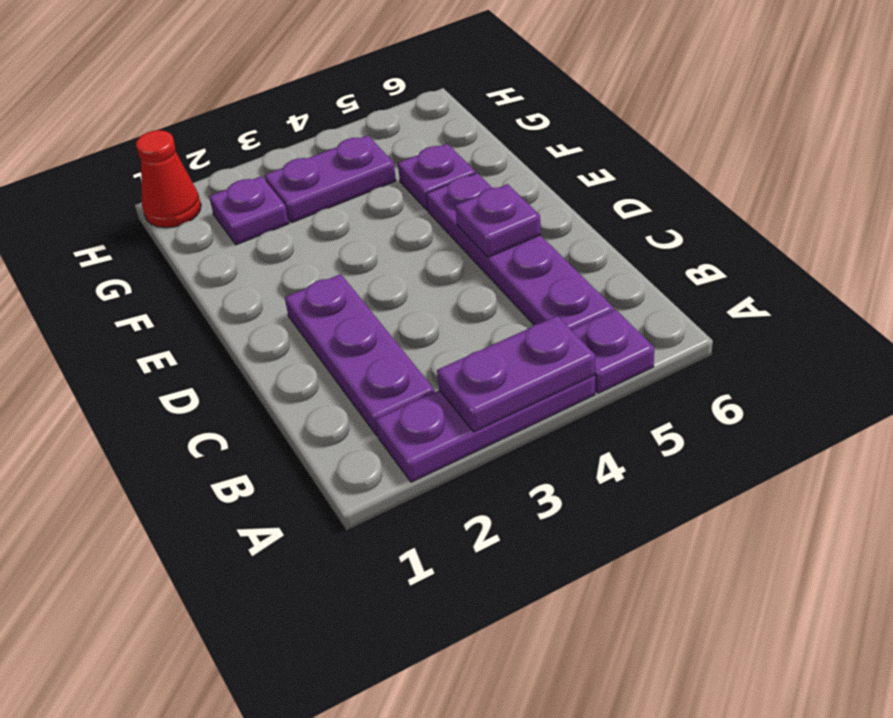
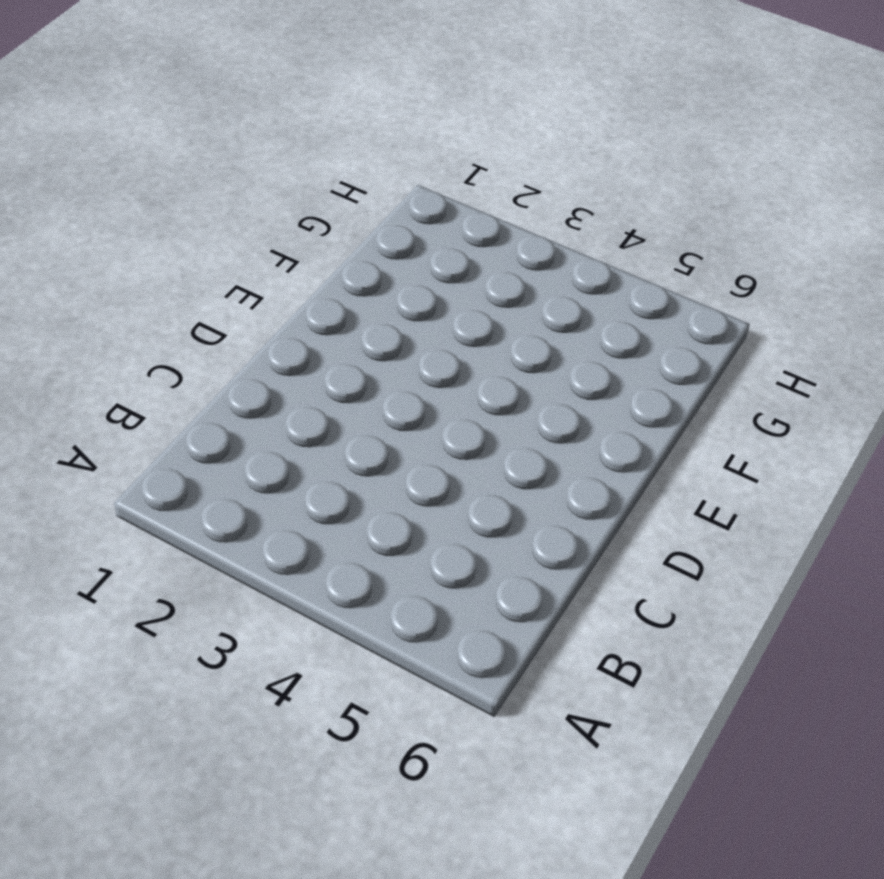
none -> purple 1x3 plate [376,375,595,482]
none -> purple 1x1 plate [572,310,654,393]

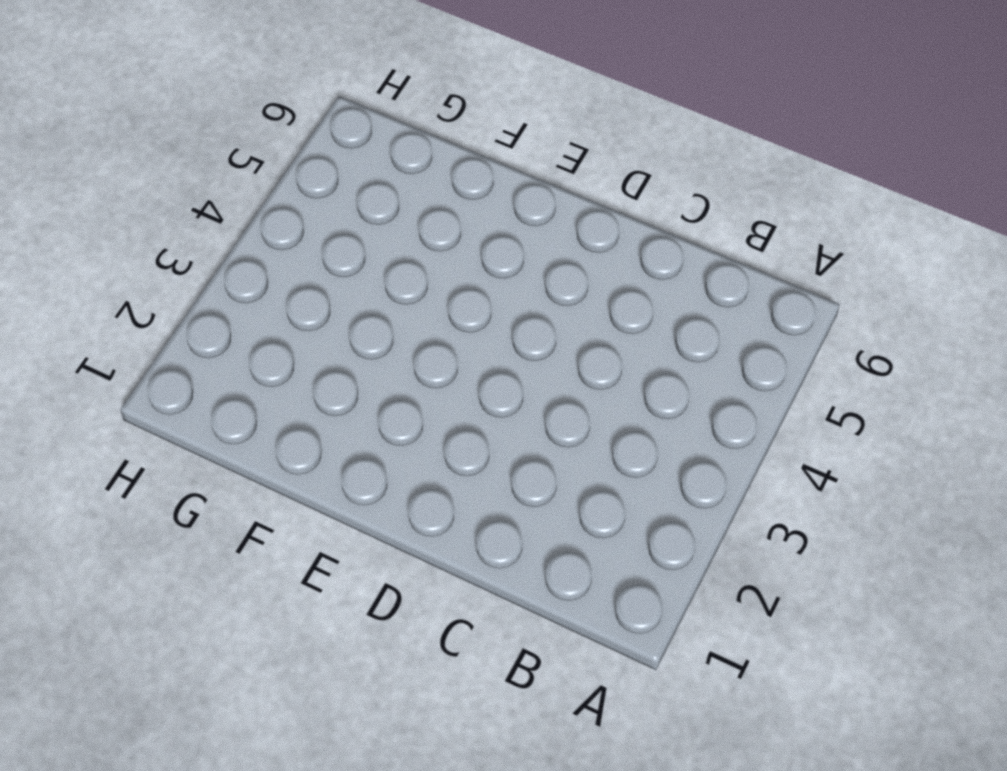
none -> purple 1x3 plate [376,375,595,482]
none -> purple 1x1 plate [572,310,654,393]

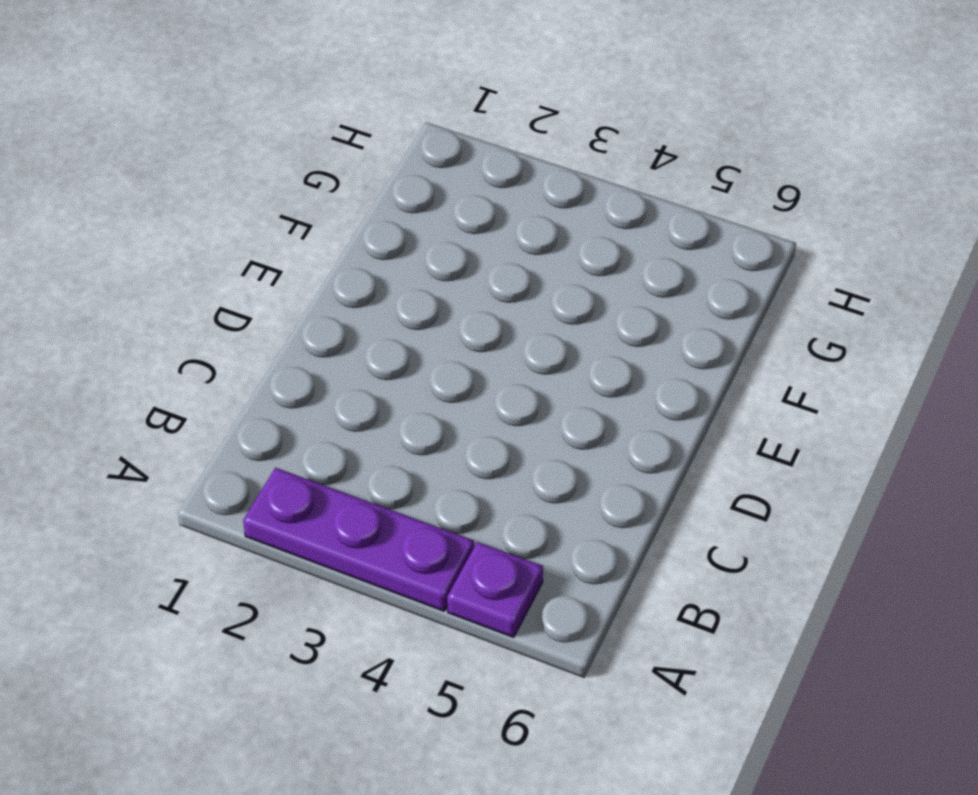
none -> purple 1x3 plate [285,274,435,436]
none -> purple 1x4 plate [427,173,614,330]

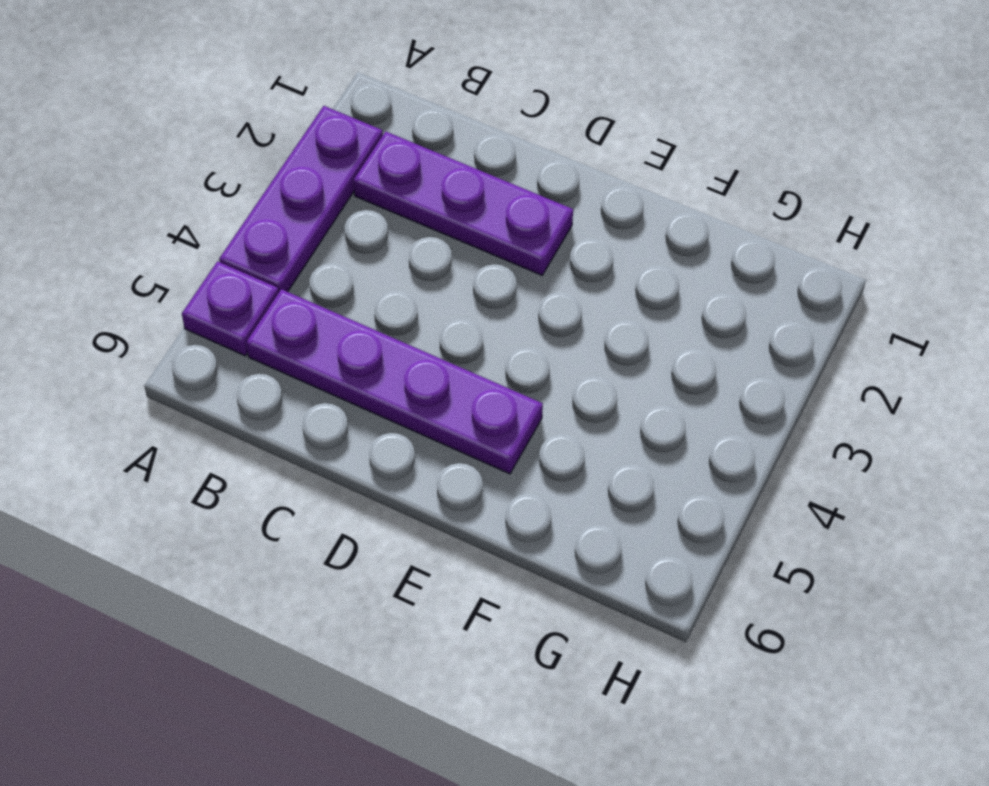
none -> purple 1x1 plate [398,144,476,211]
none -> purple 1x1 plate [209,176,289,245]

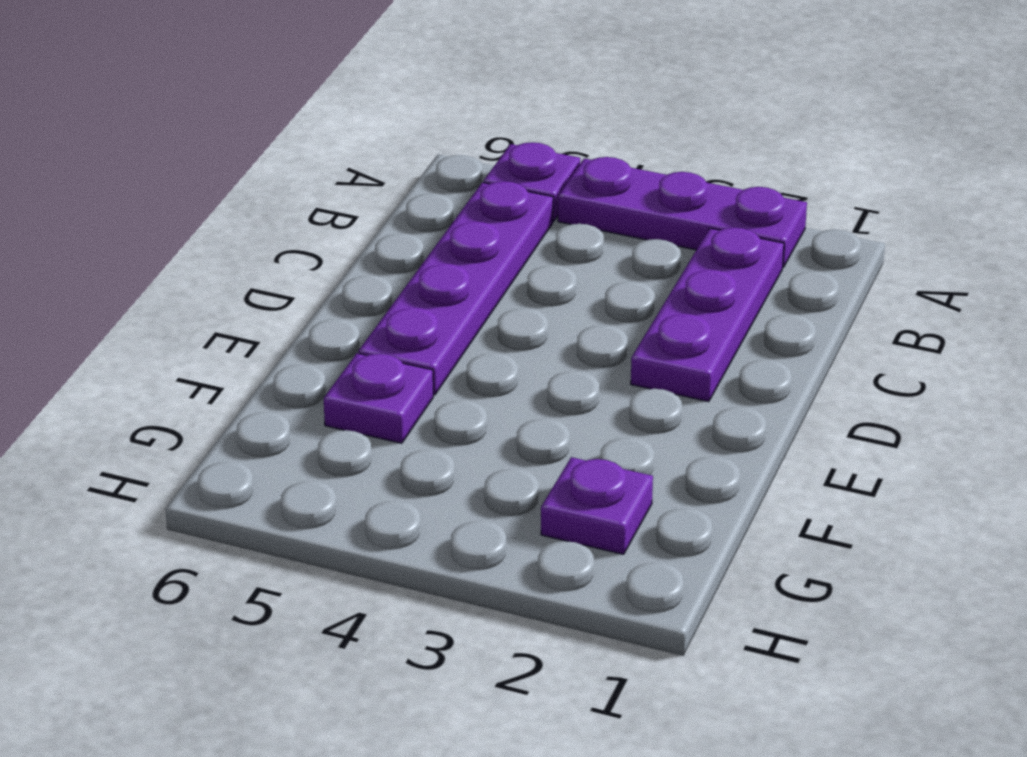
none -> purple 1x2 plate [264,135,396,223]
none -> red 1x1 cone [136,130,201,228]

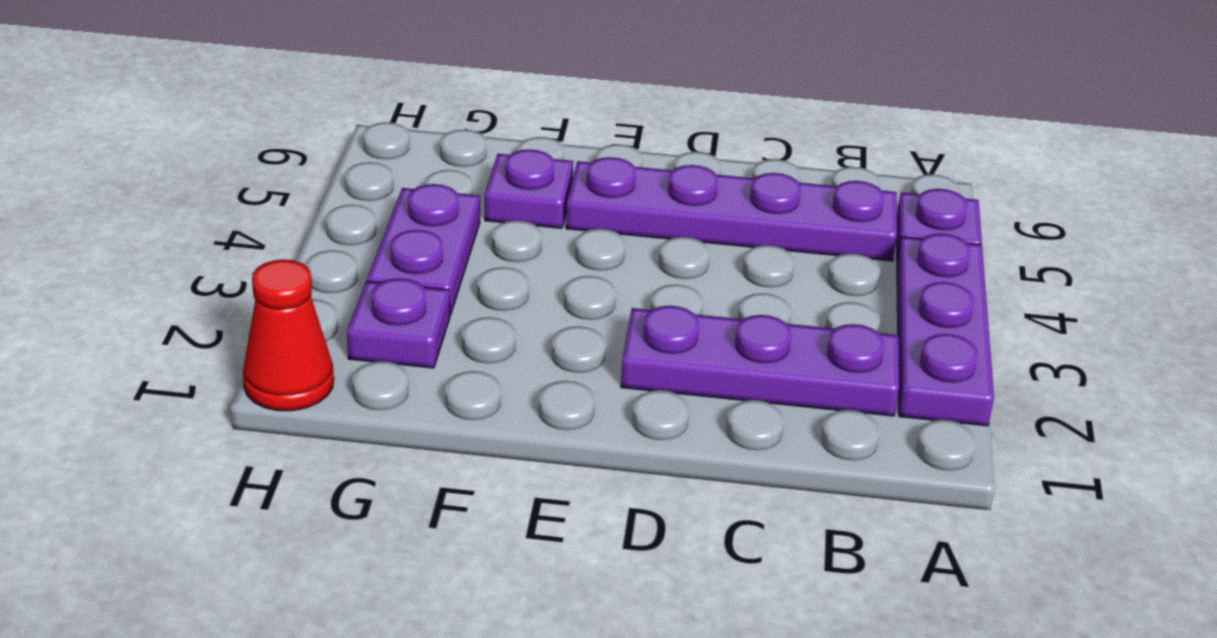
none -> purple 1x2 plate [437,316,595,432]
none -> purple 1x1 plate [455,184,541,257]

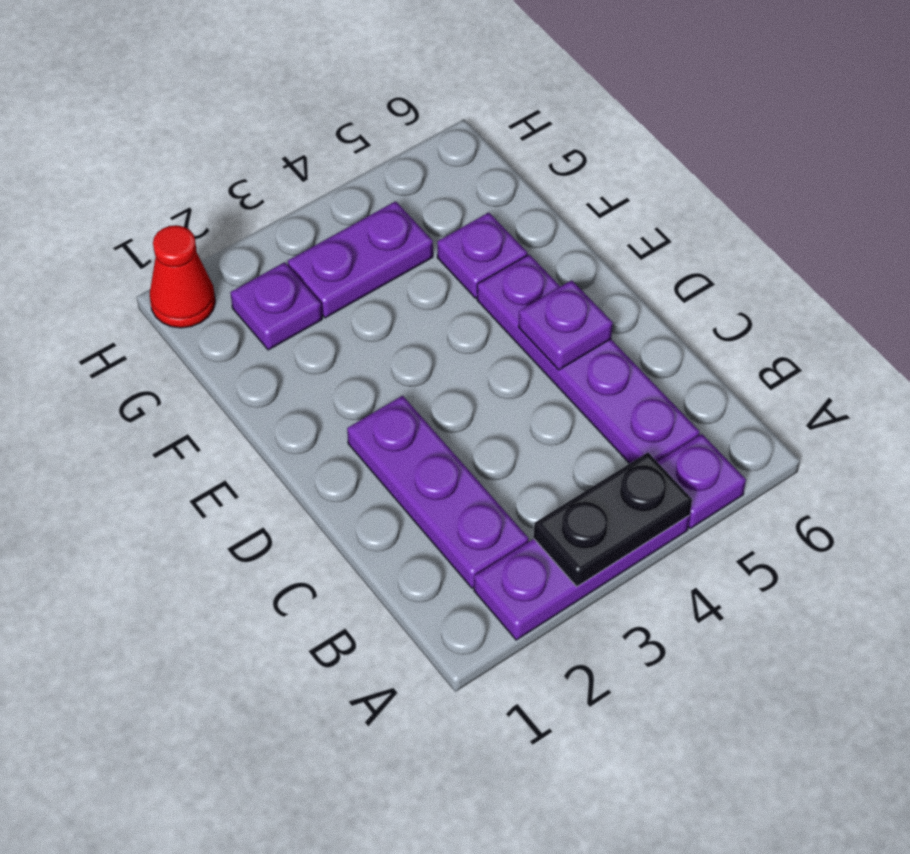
black 1x2 plate [534,452,692,587] -> purple 1x2 plate [437,316,595,432]

